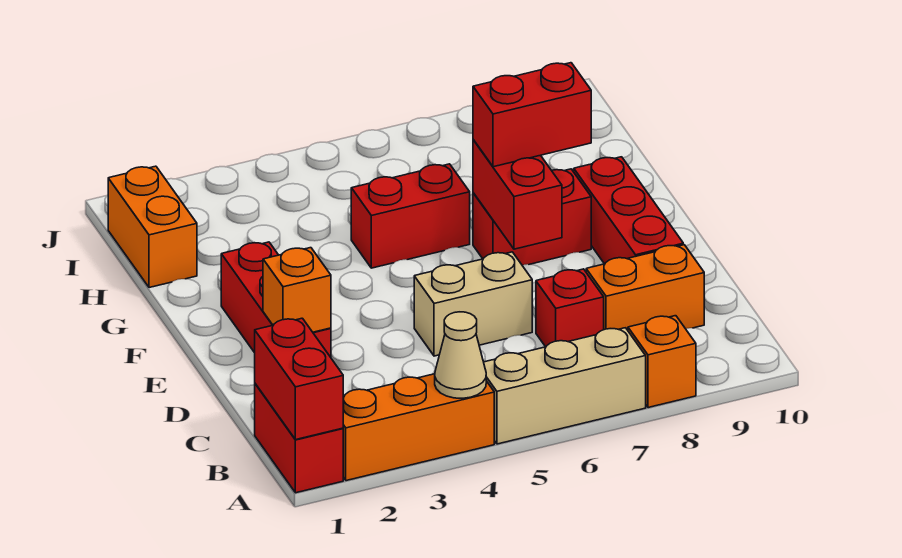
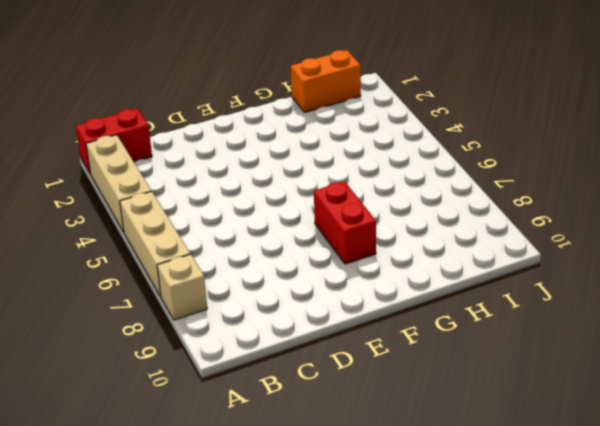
tan 1x3 brick [86,135,151,232] -> orange 1x3 brick [343,374,494,481]
tan 1x1 brick [157,254,207,320] -> orange 1x1 brick [628,316,696,408]
none -> red 1x1 brick [536,269,604,347]
none -> orange 1x2 brick [586,245,704,330]
none -> red 1x3 brick [221,242,331,357]

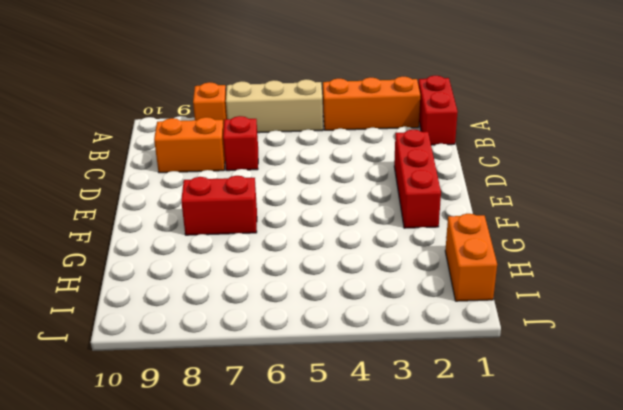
none -> tan 1x2 brick [414,252,532,356]
none -> red 1x3 brick [574,157,683,264]
none -> red 1x2 brick [351,164,470,268]

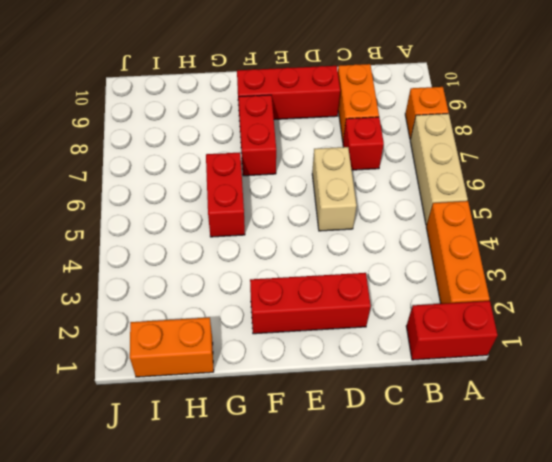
none -> red 1x2 brick [255,318,343,440]
none -> tan 1x1 cone [435,312,486,398]
none -> orange 1x1 brick [263,248,331,332]

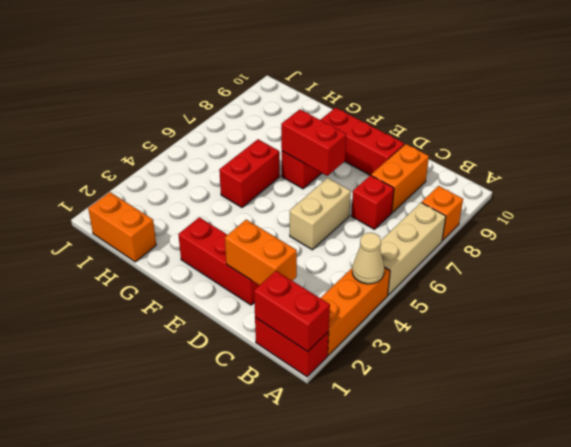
orange 1x2 brick [225,220,297,285] -> orange 1x1 brick [263,248,331,332]
none -> red 1x2 brick [473,63,591,167]

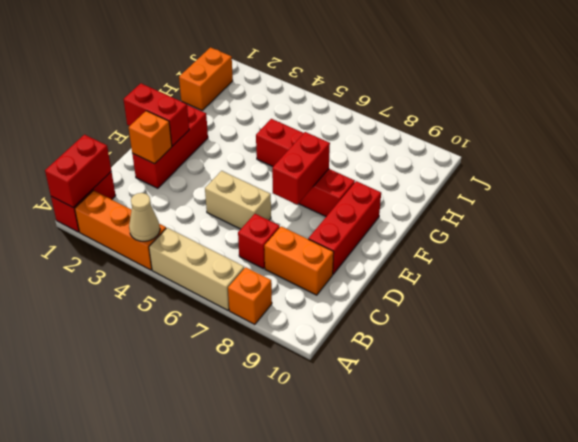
red 1x2 brick [123,83,189,146] -> red 1x2 brick moved to [473,63,591,167]

